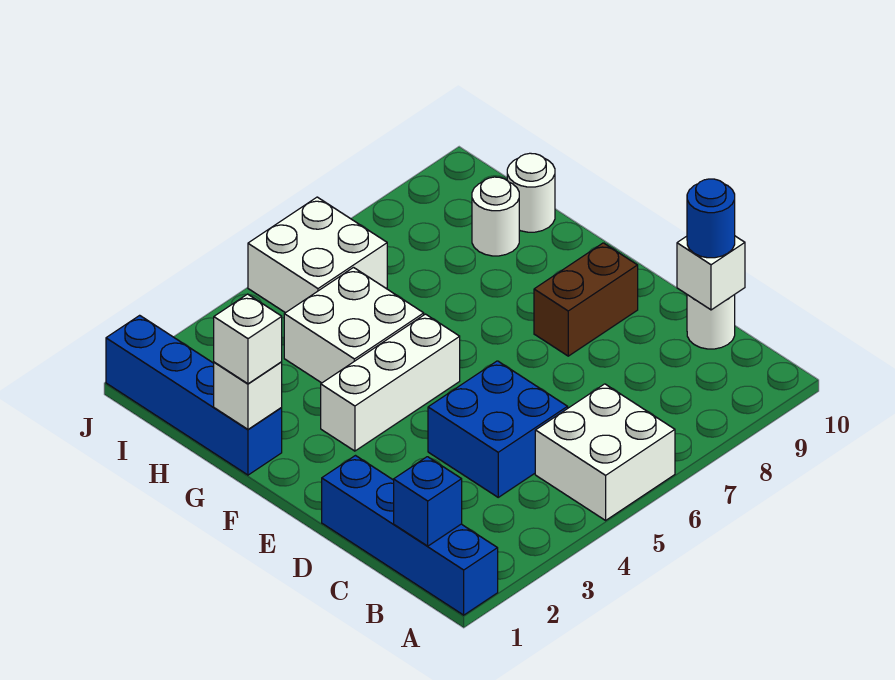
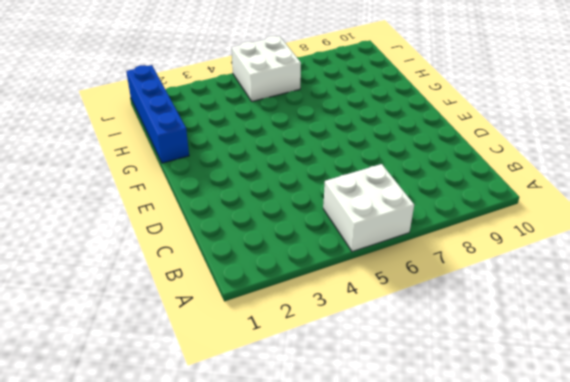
none -> blue 1x4 brick [322,456,498,615]
none -> blue 2x2 brick [428,361,568,497]
none -> white 1x1 round brick [687,295,735,349]

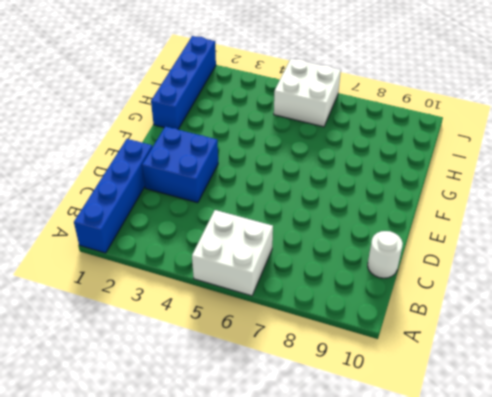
blue 2x2 brick [142,126,218,203] -> blue 2x2 brick moved to [428,361,568,497]
none -> brown 1x2 brick [534,243,638,356]
none -> white 1x3 brick [321,314,460,451]
none -> white 2x2 brick [284,268,424,383]

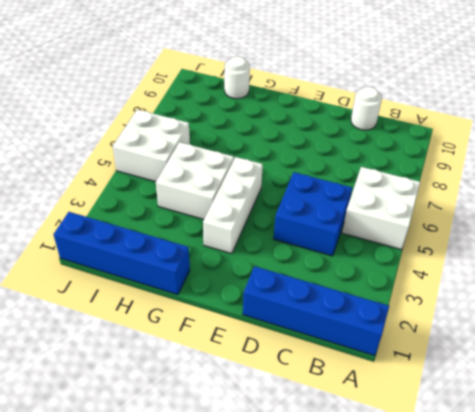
none -> brown 1x2 brick [534,243,638,356]
none -> white 1x1 round brick [472,177,519,256]
none -> blue 1x1 brick [394,457,462,546]

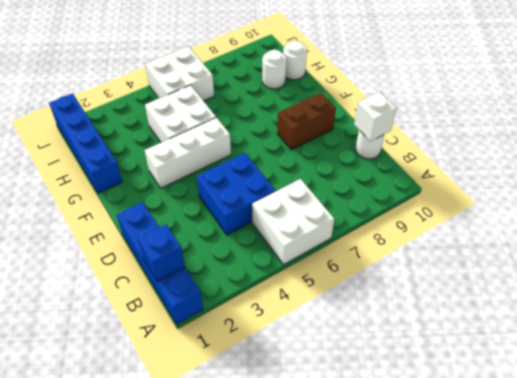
none -> white 1x1 brick [214,362,282,429]
none -> blue 1x1 round brick [687,179,735,258]
none -> white 1x1 brick [214,294,282,384]

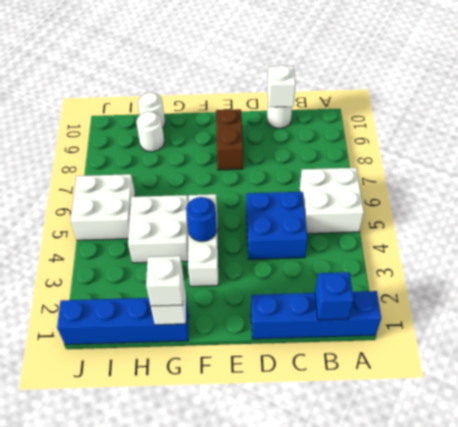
blue 1x1 round brick [186,197,217,242] -> blue 1x1 round brick moved to [687,179,735,258]

